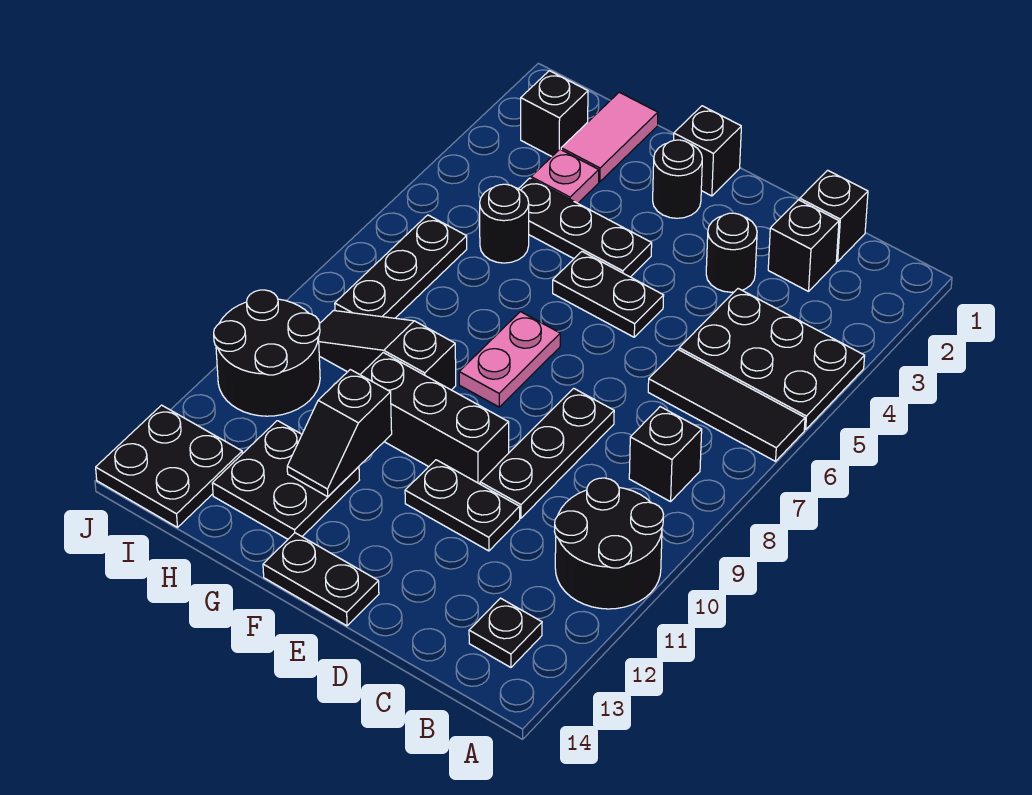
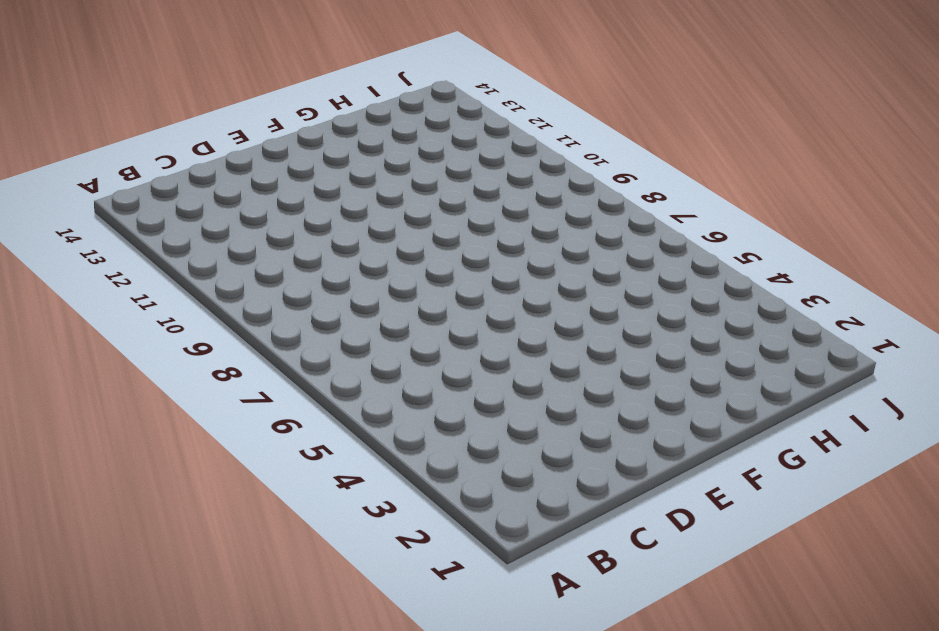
none -> black 2x3 plate [679,289,865,430]
none -> black 1x3 tile [648,349,805,461]
none -> black 2x2 round brick [554,478,663,609]

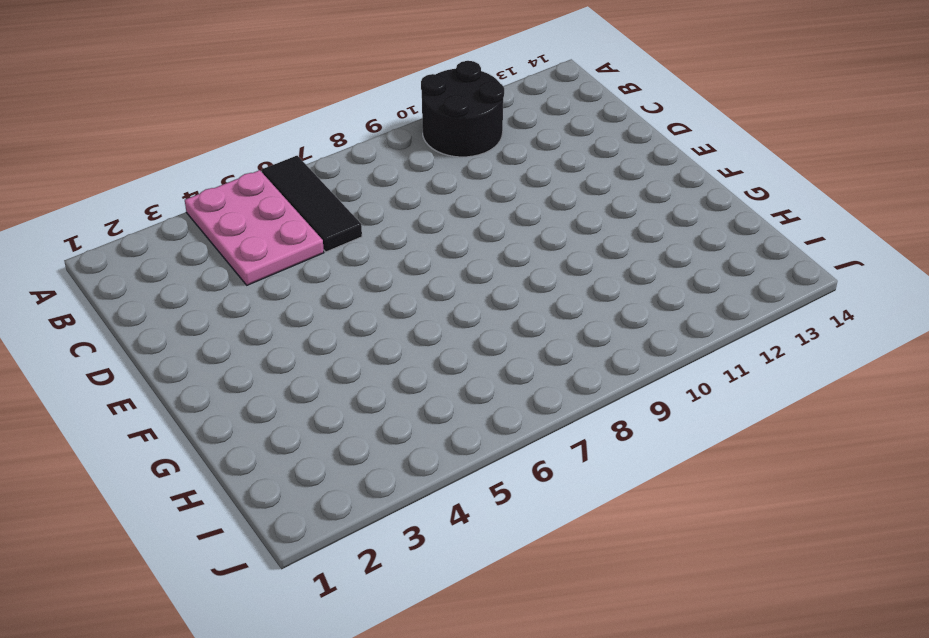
pink 2x3 plate [185,170,324,285] -> black 2x3 plate [679,289,865,430]
none -> black 1x1 brick [629,407,702,502]
none -> black 1x1 plate [469,598,542,667]
none -> black 1x1 brick [800,170,868,262]

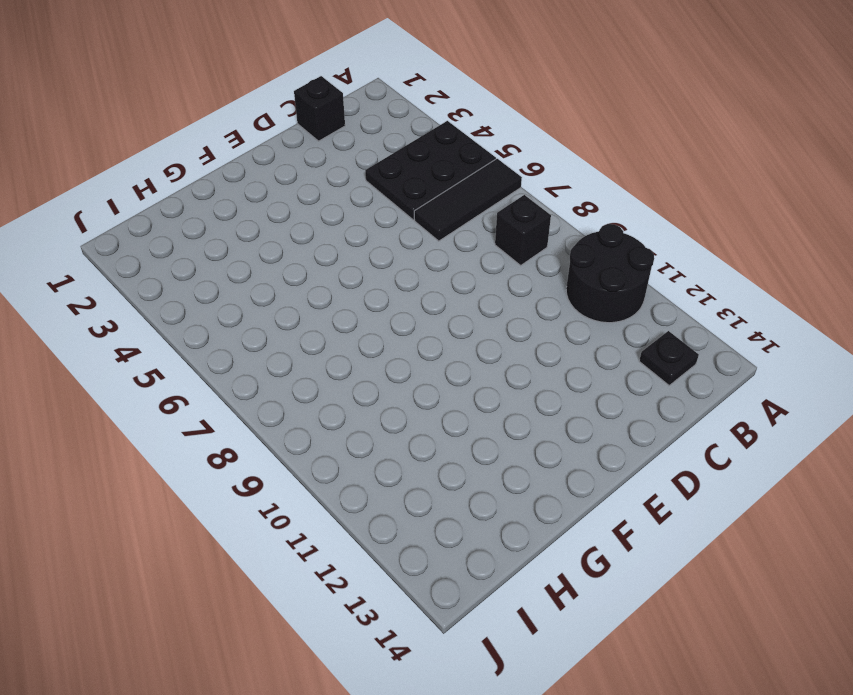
none -> black 1x1 brick [768,200,839,292]
none -> black 1x1 round brick [706,213,757,292]
none -> black 1x3 plate [480,388,614,518]

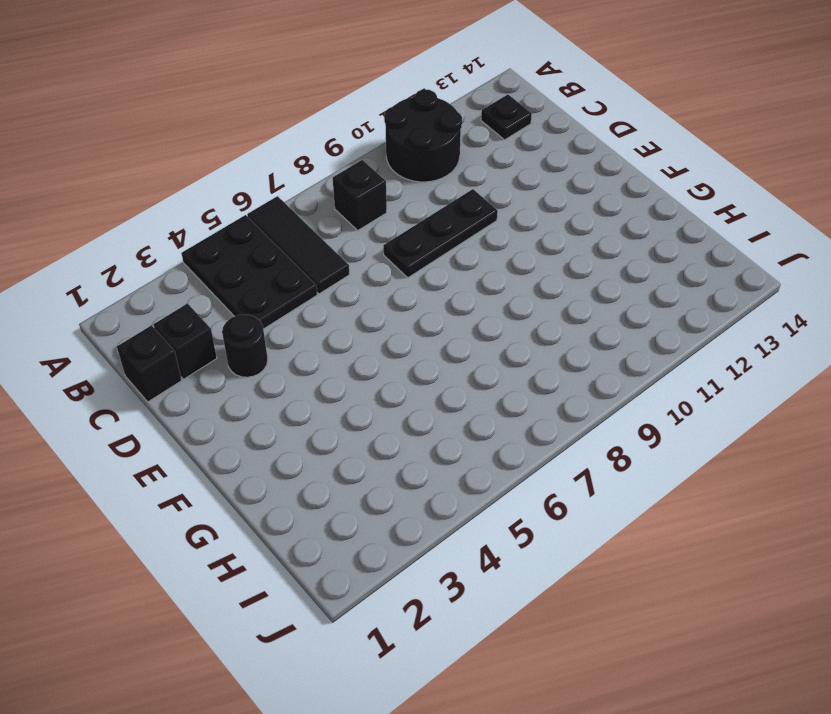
none -> black 1x2 plate [405,460,520,551]
none -> black 1x2 plate [553,252,664,337]
none -> black 1x3 brick [360,353,509,484]

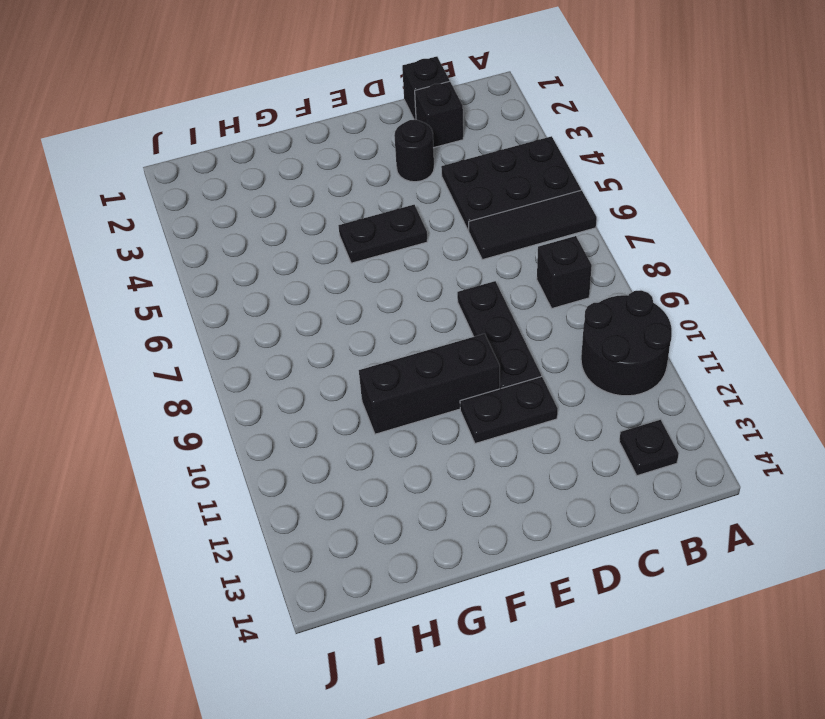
none -> black 1x2 plate [263,533,379,626]
none -> black 1x1 brick [674,106,741,196]
none -> black 1x1 round brick [653,140,702,218]

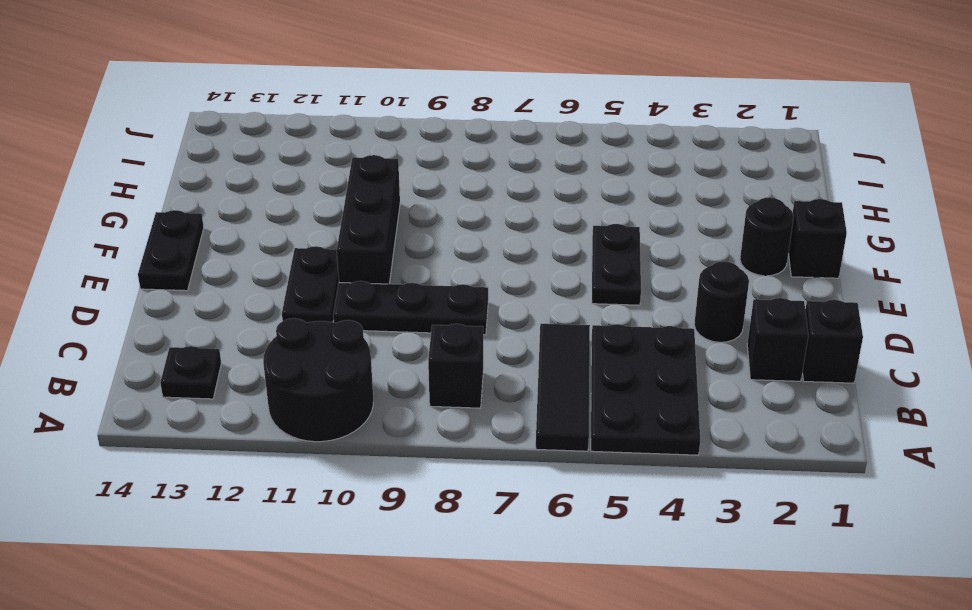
none -> black 1x3 plate [519,178,652,277]
none -> pink 1x2 plate [459,312,560,407]
none -> black 1x3 slope [318,311,456,390]

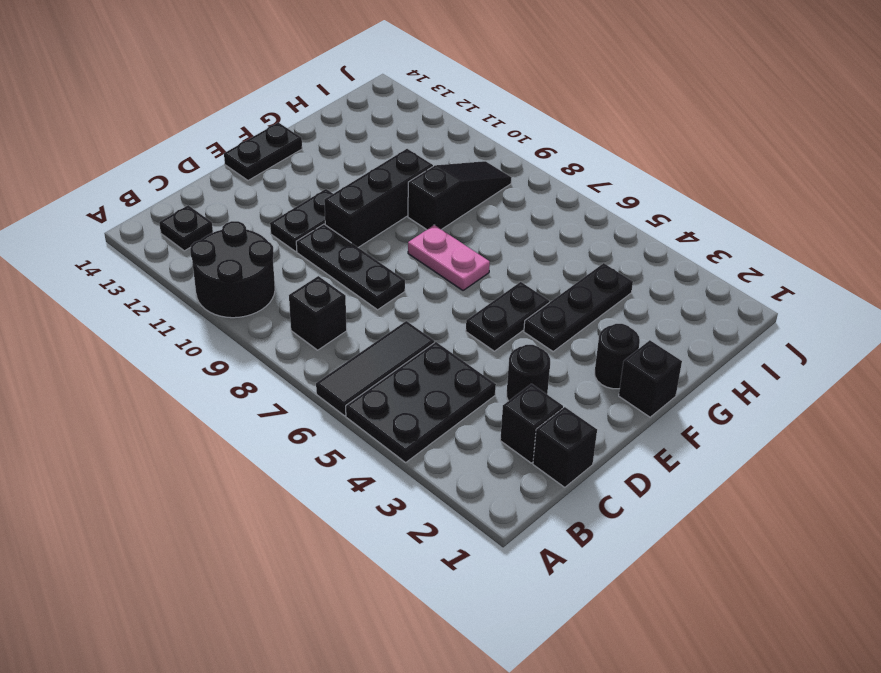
none -> black 2x2 plate [212,421,359,539]
none -> pink 1x2 tile [561,92,658,182]
none -> pink 1x1 plate [531,149,599,203]

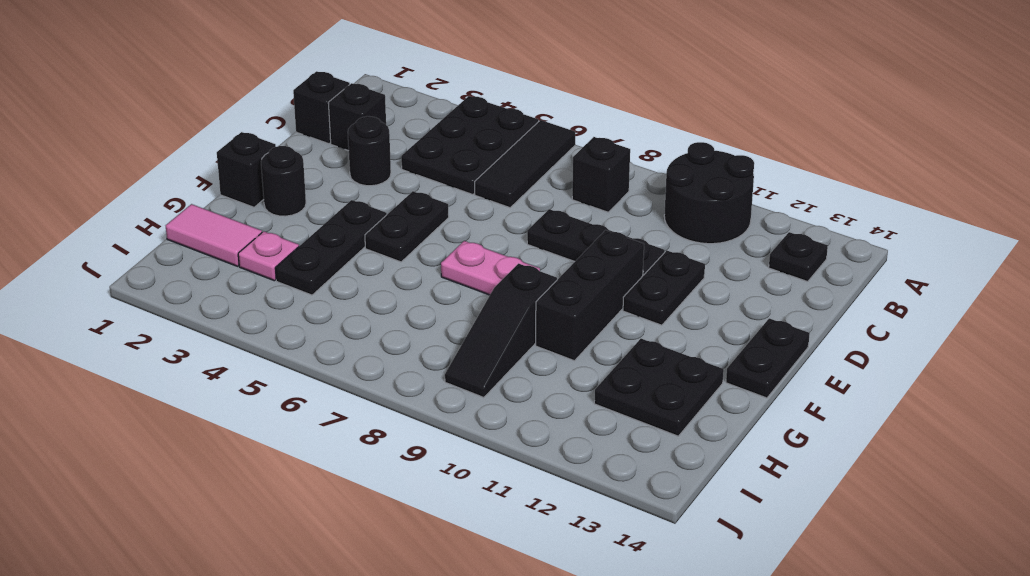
none -> black 1x1 round brick [480,184,529,263]
none -> black 1x1 brick [521,71,588,157]
none -> black 1x3 plate [335,215,467,318]

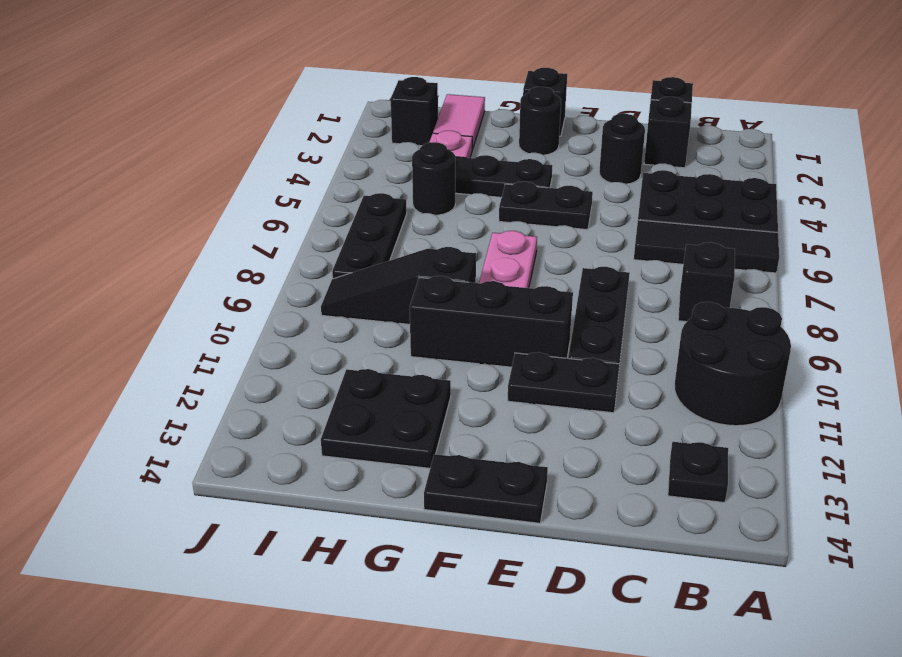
none -> black 2x2 round brick [214,290,320,416]
none -> black 2x2 plate [96,405,242,527]
none -> black 1x2 slope [287,370,392,497]

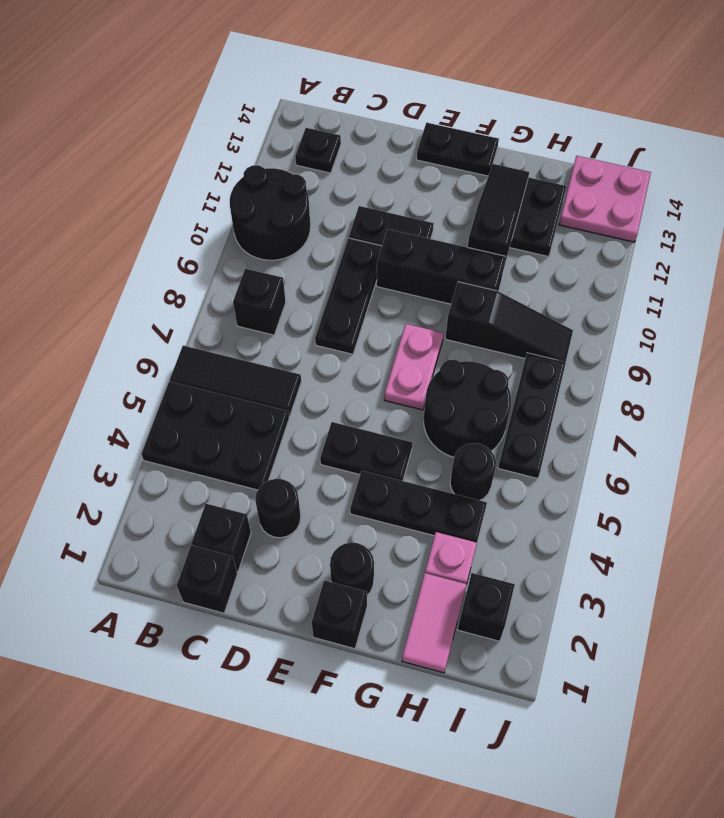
black 2x2 round brick [424,360,511,457] -> black 2x2 round brick moved to [214,290,320,416]
black 1x3 slope [468,164,529,266] -> black 1x2 slope [287,370,392,497]
pink 2x2 plate [559,156,651,242] -> black 2x2 plate [96,405,242,527]

